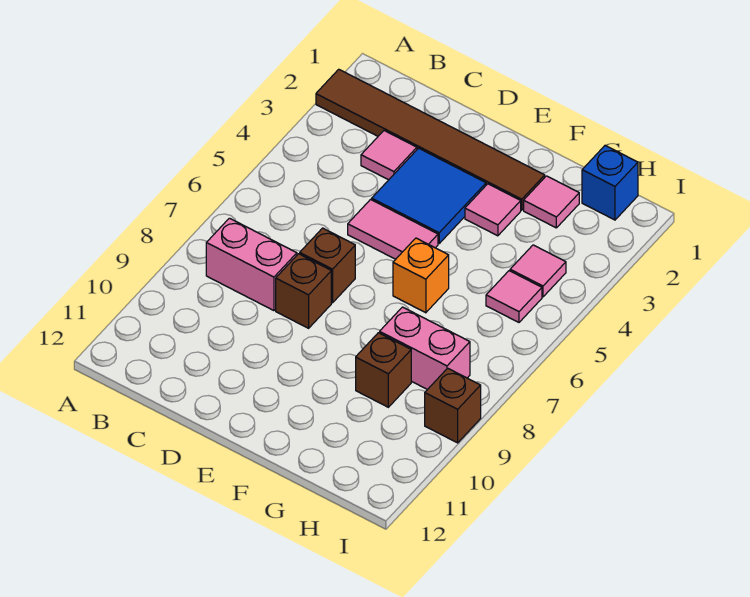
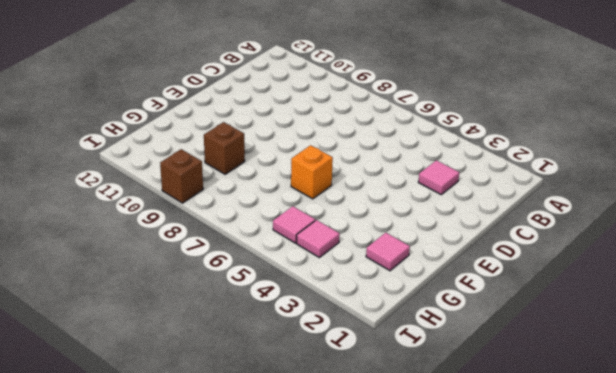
none -> brown 1x6 tile [316,69,545,210]
none -> pink 1x2 brick [206,218,297,311]
none -> blue 2x2 tile [372,148,486,243]

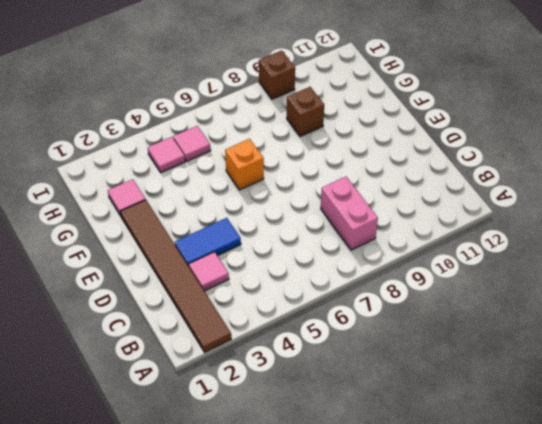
blue 1x2 tile [175,218,241,266] -> blue 2x2 tile [372,148,486,243]
none -> pink 1x2 tile [348,200,438,259]
none -> brown 1x1 brick [300,228,355,303]
none -> brown 1x1 brick [276,254,331,328]

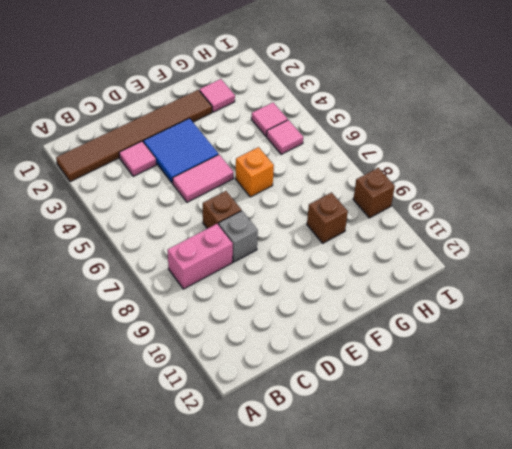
grey 1x1 brick [219,211,258,262] -> brown 1x1 brick [276,254,331,328]
none -> pink 1x1 tile [465,184,521,236]
none -> pink 1x2 brick [380,307,470,390]
none -> blue 1x1 brick [582,146,638,220]

